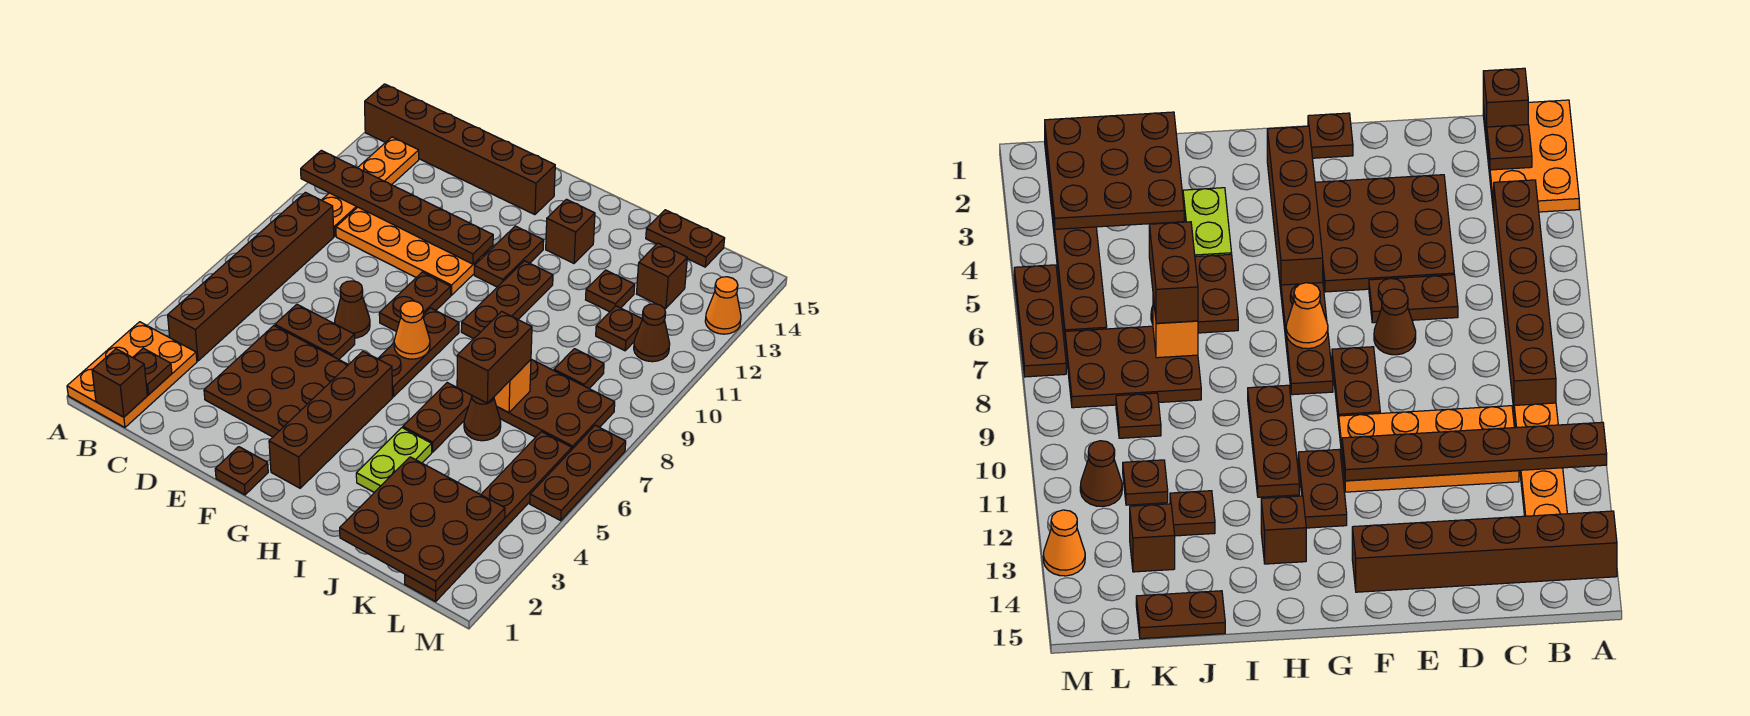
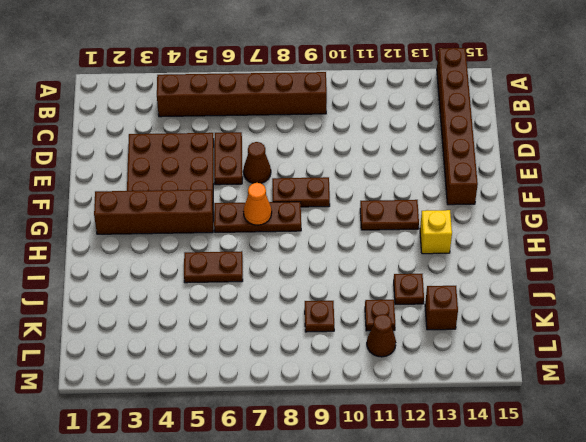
yellow 1x1 brick [420,210,452,254] -> brown 1x1 brick [546,199,595,263]
none -> orange 2x3 plate [67,322,197,427]
none -> orange 1x4 plate [322,137,419,236]
none -> orange 2x4 plate [336,207,493,295]
none -> brown 1x1 plate [215,447,268,495]

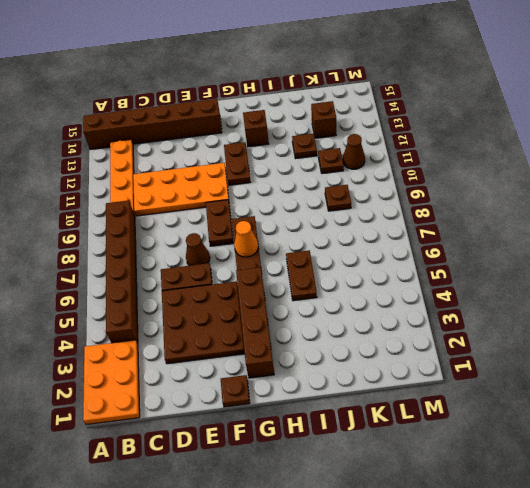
none -> brown 1x3 plate [461,261,553,339]
none -> lime 1x2 plate [356,428,432,492]
none -> brown 1x1 cone [464,395,501,441]
none -> brown 2x3 plate [497,360,615,449]

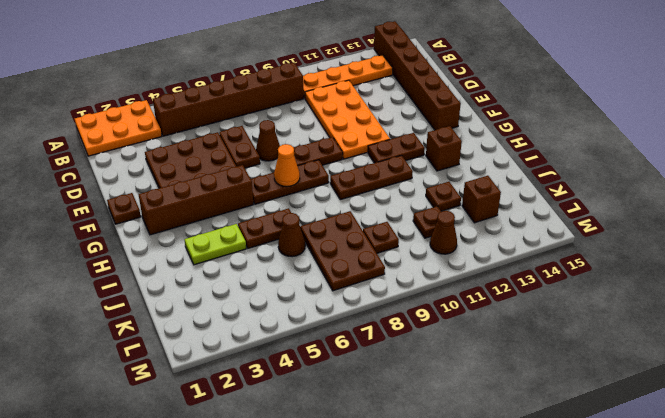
none -> brown 1x2 plate [646,210,725,267]
none -> brown 1x6 plate [405,432,572,601]
none -> brown 1x3 plate [530,425,626,520]
none -> orange 1x1 cone [705,277,741,334]

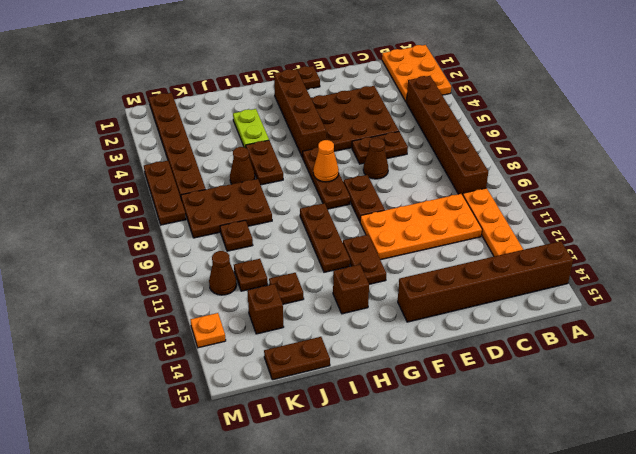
orange 1x1 plate [190,313,226,348] -> orange 1x1 cone [705,277,741,334]
none -> brown 1x6 plate [301,150,493,264]
none -> brown 1x1 brick [92,349,147,417]
none -> brown 1x1 plate [133,348,172,394]
none -> brown 3x3 plate [340,457,505,591]

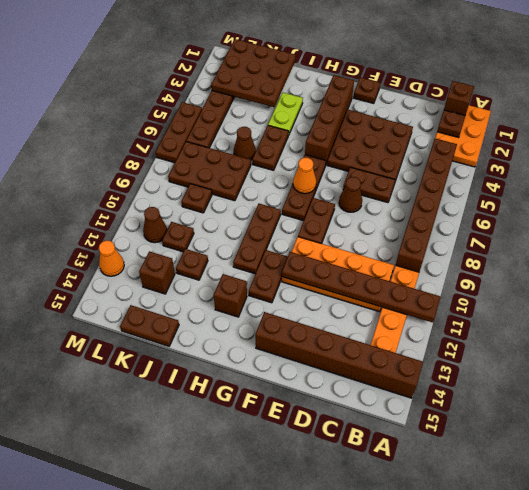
none -> orange 1x1 brick [494,360,531,413]
none -> brown 1x2 brick [457,311,532,403]

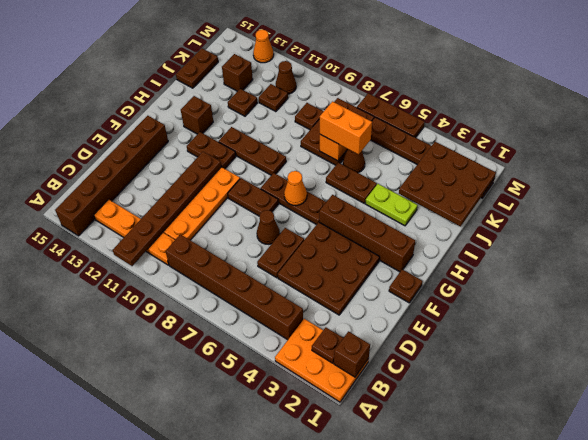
orange 1x2 brick [320,102,372,154] -> brown 1x2 brick [457,311,532,403]

